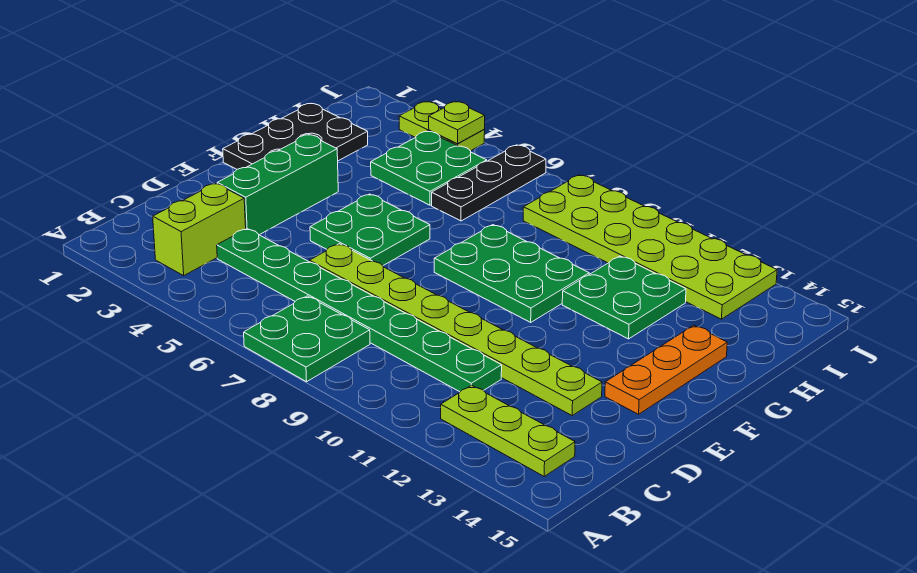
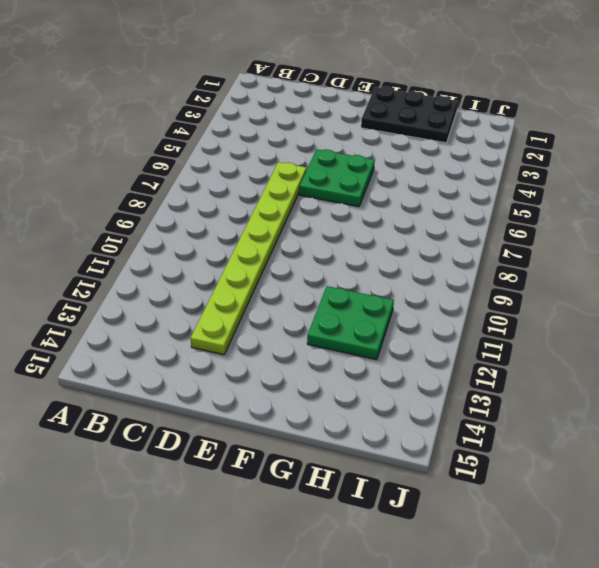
none -> green 2x2 plate [244,296,370,382]
none -> lime 1x2 brick [153,183,246,276]
none -> lime 1x3 plate [441,385,575,476]

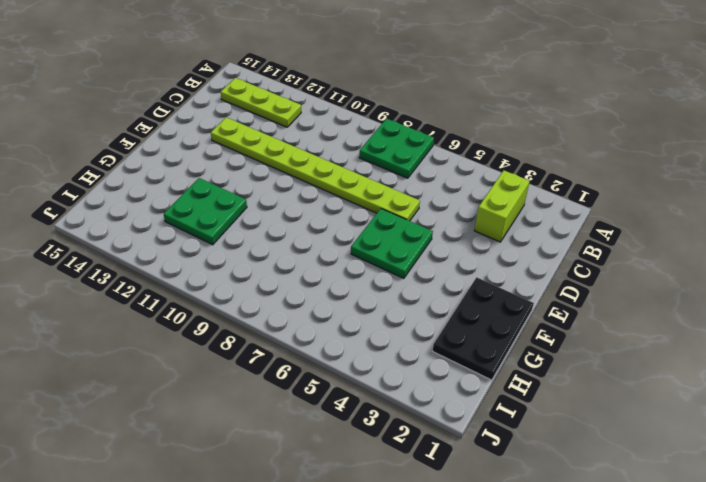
none -> green 1x8 plate [217,229,502,392]
none -> green 1x3 brick [217,135,338,235]
none -> orange 1x3 plate [605,325,727,414]

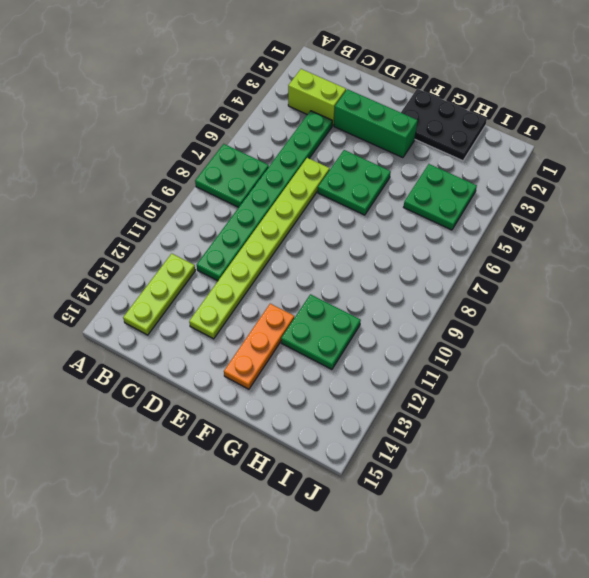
orange 1x3 plate [224,304,294,389] -> orange 1x3 plate turned to [605,325,727,414]
none -> green 2x3 plate [434,225,589,322]
none -> black 1x3 plate [432,145,546,221]
none -> lime 2x6 plate [523,175,777,319]

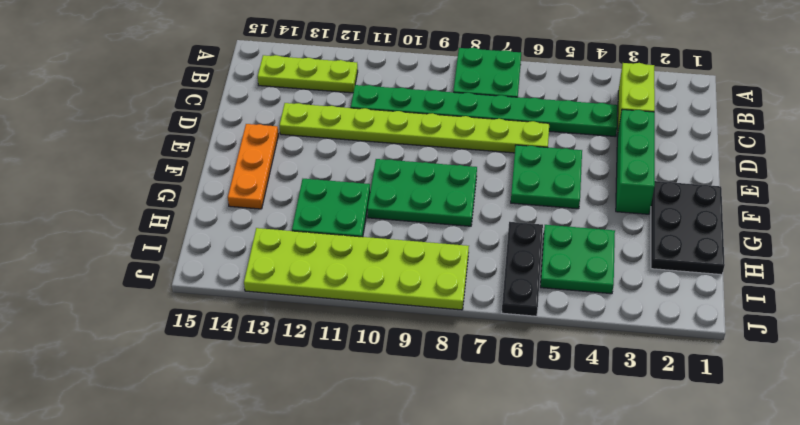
none -> lime 1x2 plate [399,102,485,151]
none -> lime 1x1 plate [429,102,485,144]

